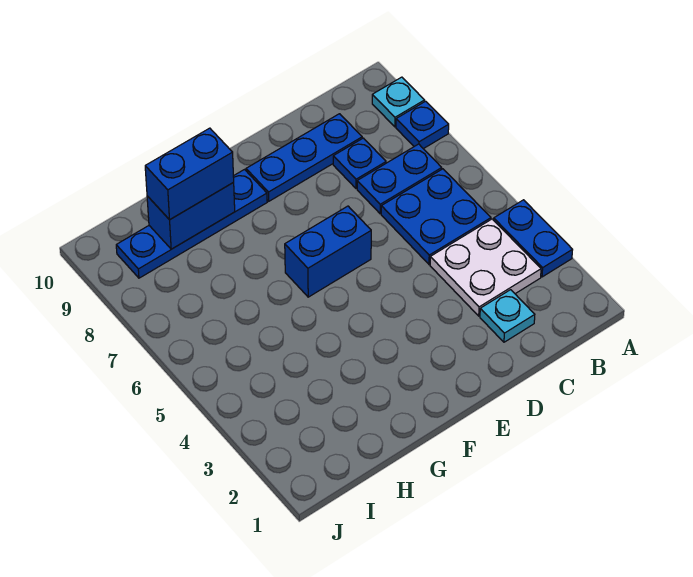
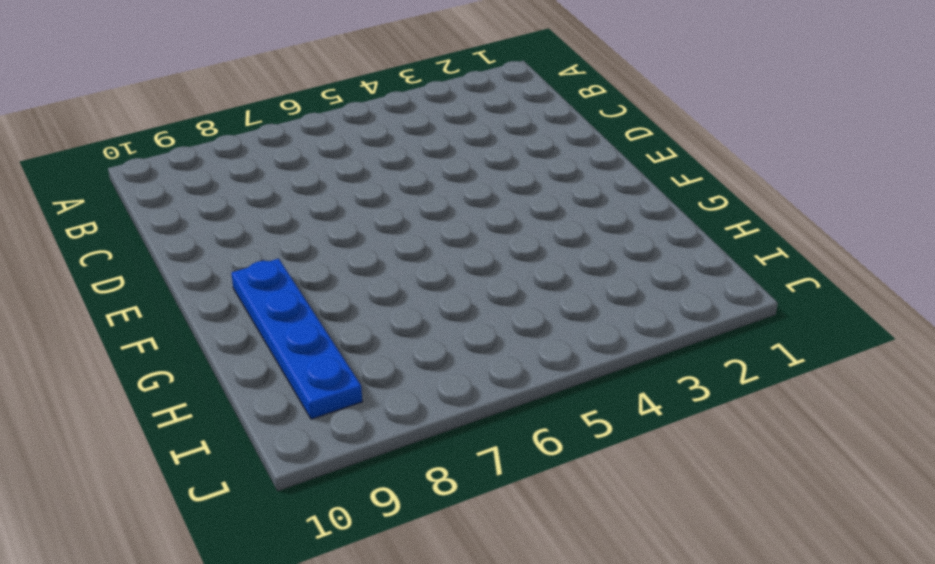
none -> blue 1x2 plate [494,200,572,277]
none -> blue 1x1 plate [396,101,449,149]
none -> cyan 1x1 plate [372,77,425,127]

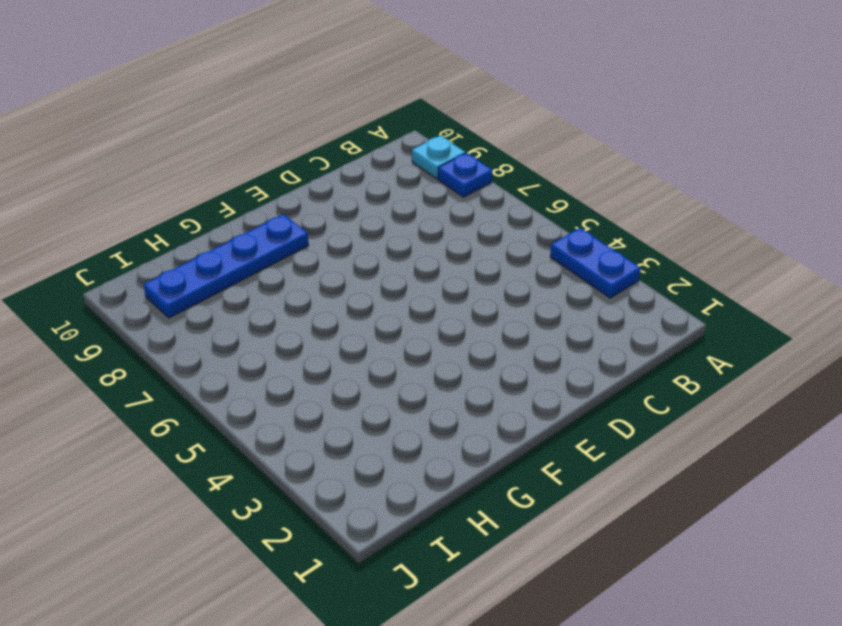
none -> white 2x2 plate [430,219,541,316]
none -> blue 2x2 plate [381,169,491,264]
none -> blue 1x2 plate [357,144,442,214]

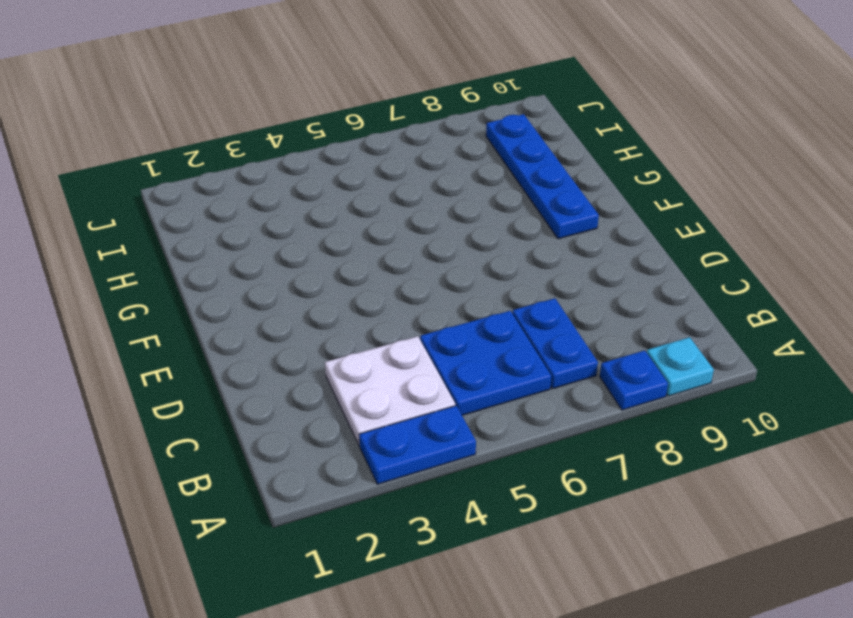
none -> cyan 1x1 plate [480,290,535,342]
none -> blue 1x1 plate [333,138,386,189]
none -> blue 1x3 plate [246,114,362,201]

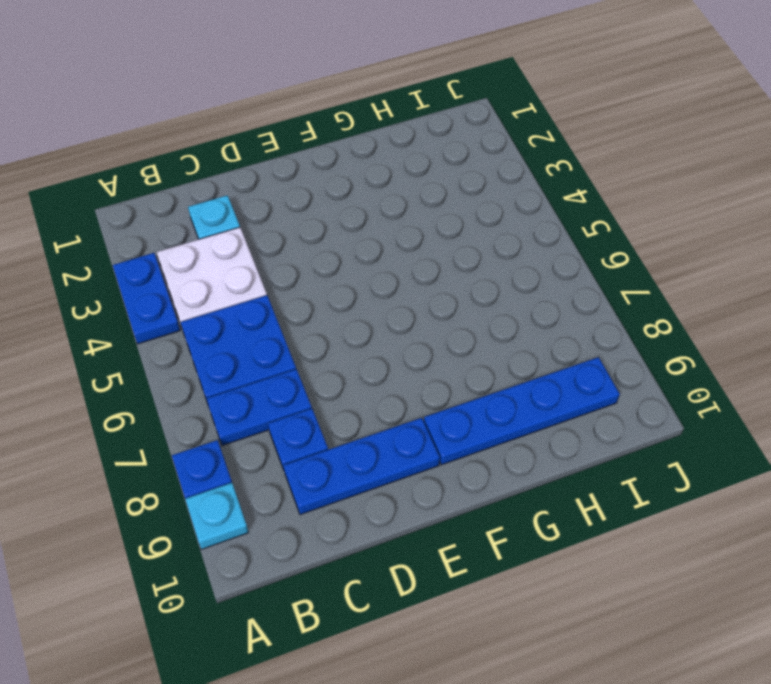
none -> blue 1x2 brick [285,206,371,297]
none -> blue 1x2 brick [147,183,235,249]
none -> blue 1x2 brick [145,128,234,220]

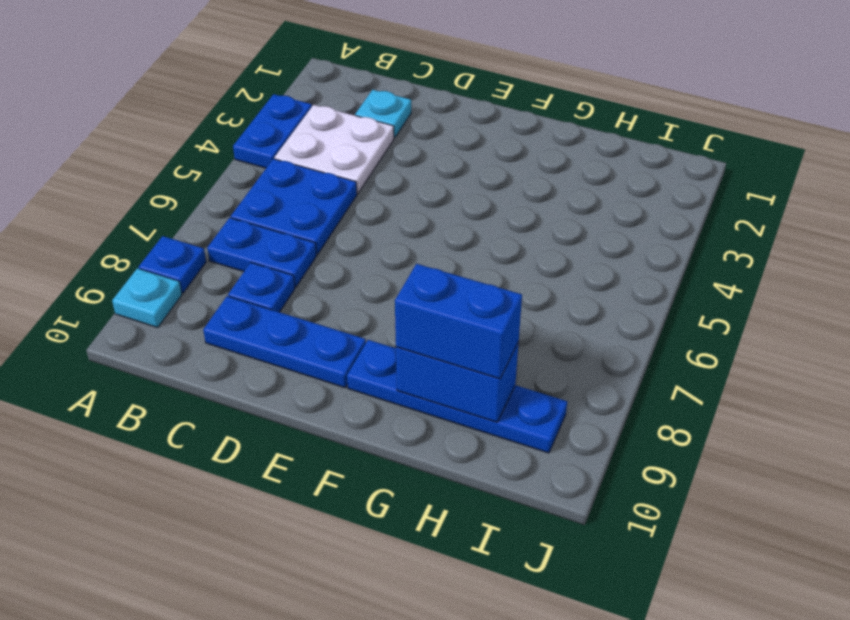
none -> blue 1x2 brick [285,206,371,297]

